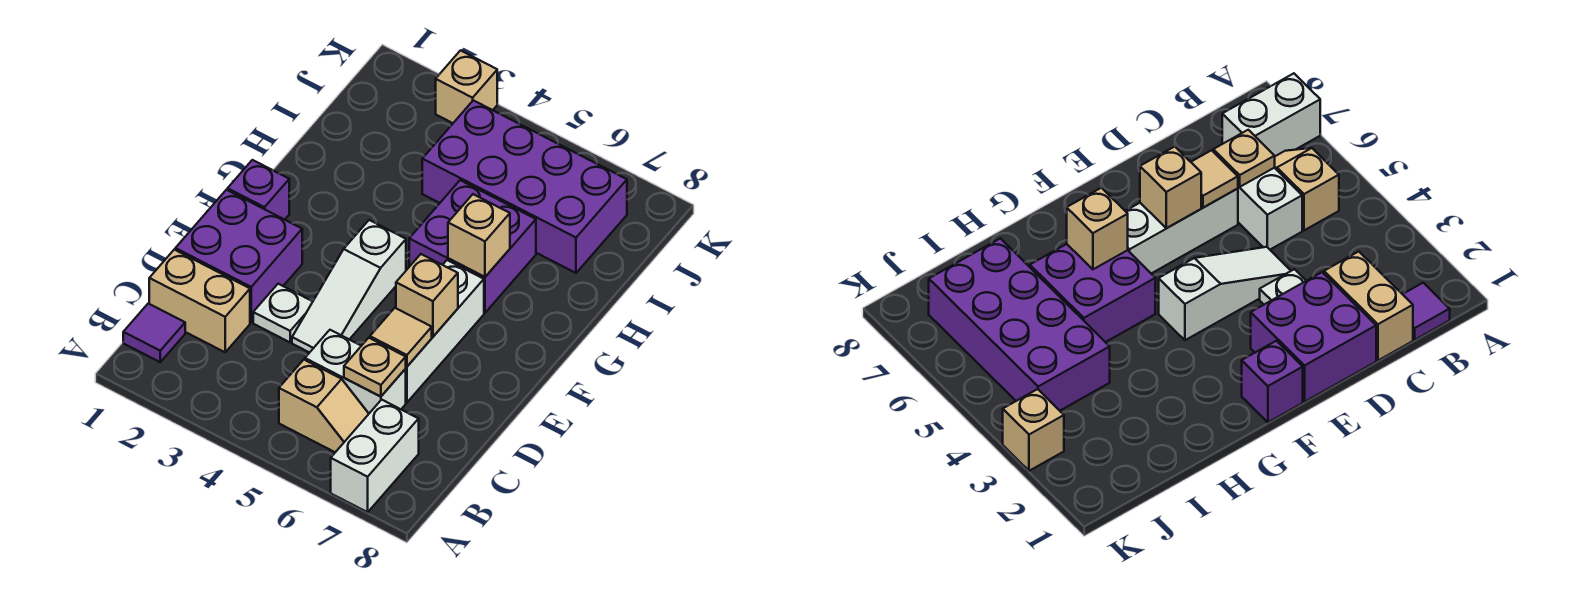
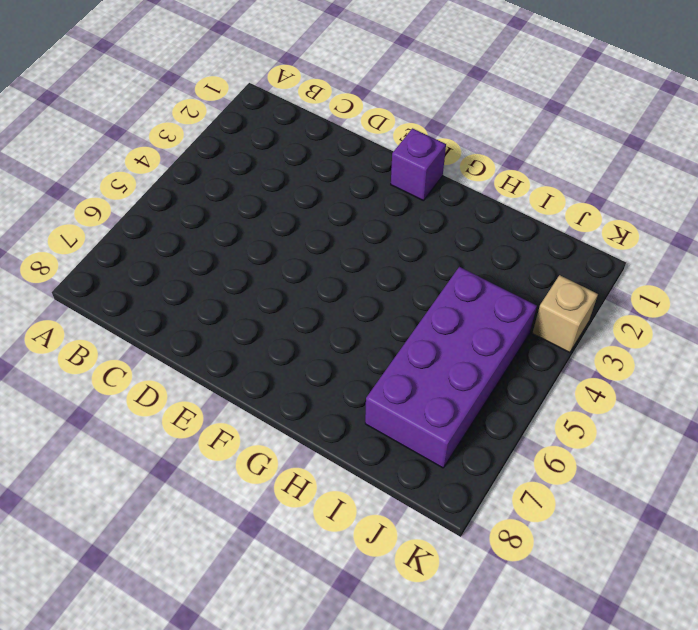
none -> white 1x2 brick [331,400,419,512]
none -> purple 1x1 tile [123,303,185,362]
none -> tan 1x2 slope [279,360,369,452]

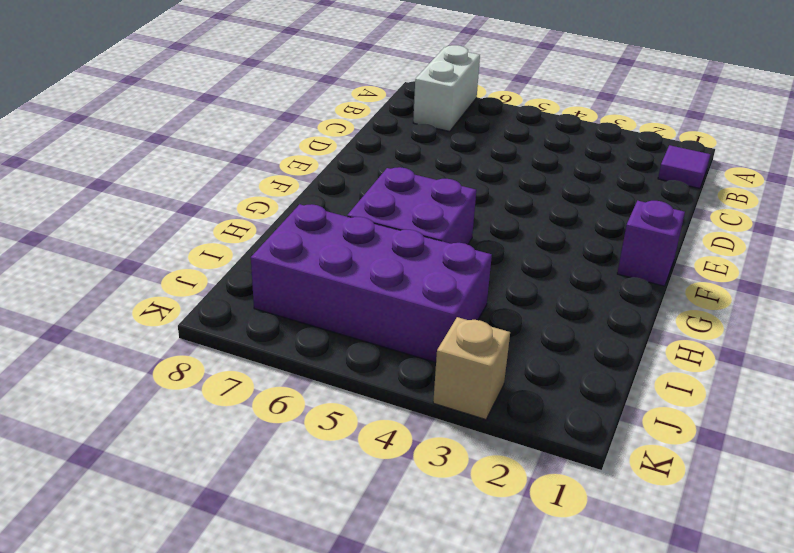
none -> tan 1x2 slope [279,360,369,452]
none -> tan 1x2 brick [149,250,250,352]
none -> white 1x2 brick [305,330,406,413]

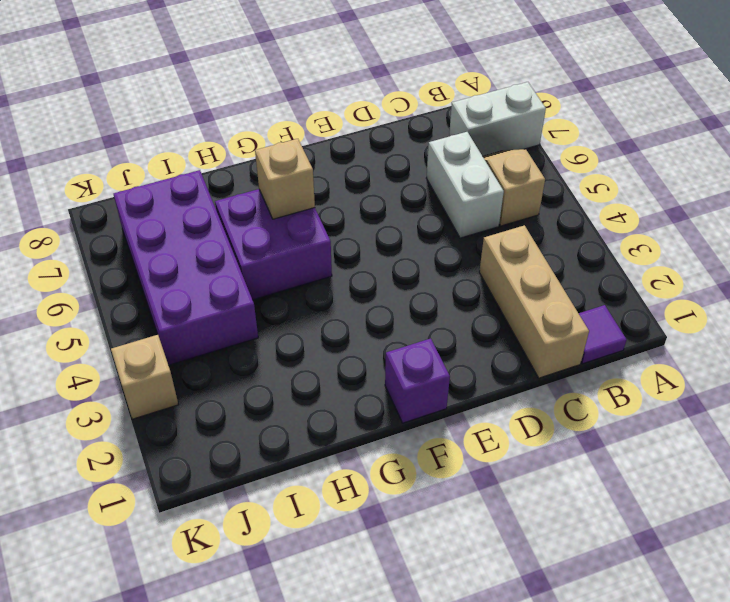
tan 1x3 brick [479,225,589,378] -> tan 1x2 brick [149,250,250,352]
none -> purple 2x2 brick [175,190,302,322]
none -> white 1x1 plate [253,284,313,342]
none -> white 1x3 slope [292,220,406,353]

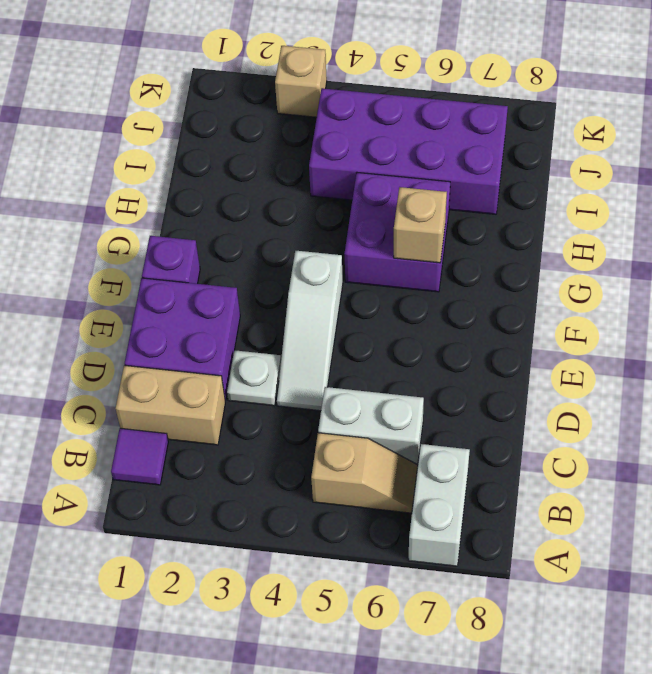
none -> white 1x3 brick [406,260,484,403]
none -> tan 1x1 plate [344,338,406,396]
none -> tan 1x1 tile [370,308,432,367]

